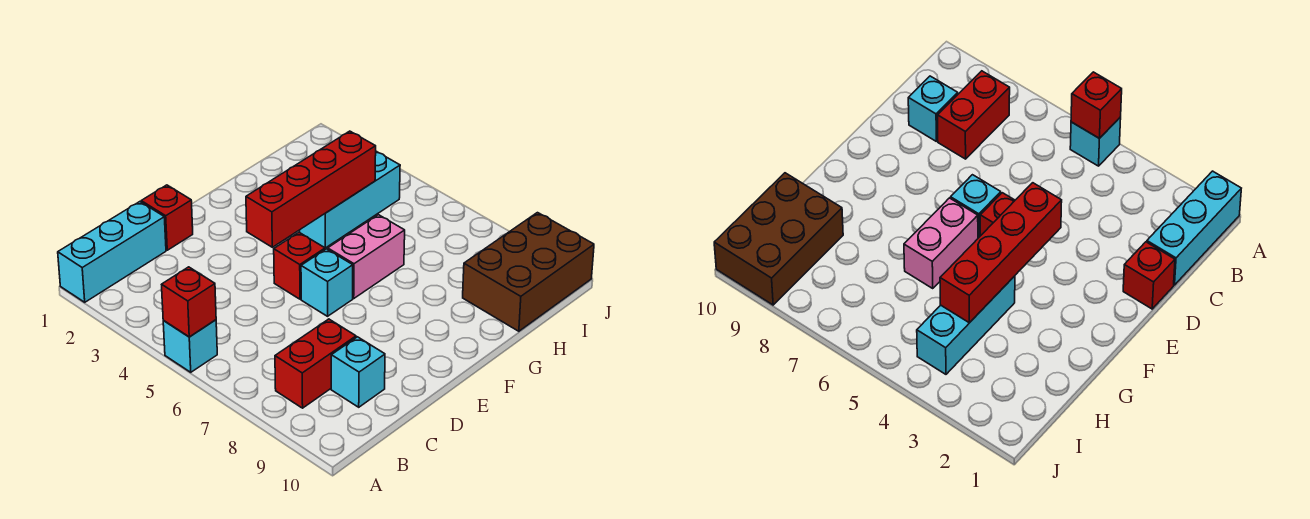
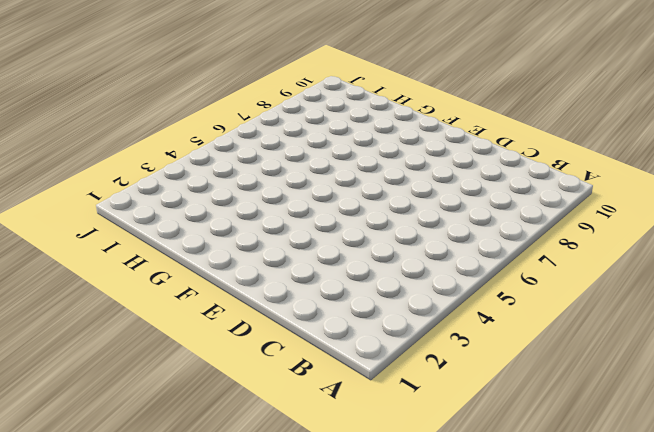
none -> cyan 1x3 brick [58,202,166,302]
none -> cyan 1x1 brick [163,320,217,372]
none -> red 1x2 brick [275,319,356,408]

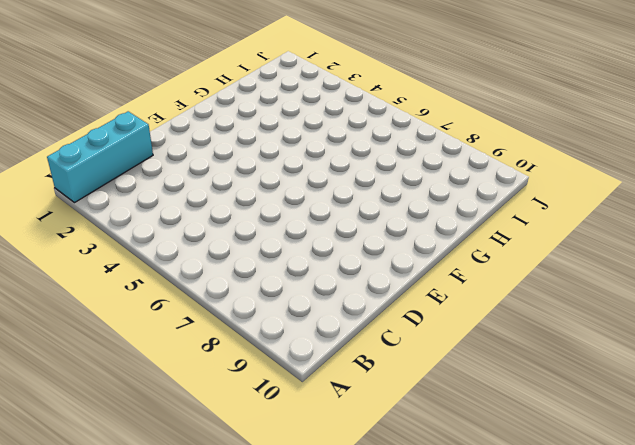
none -> cyan 1x1 brick [163,320,217,372]
none -> red 1x2 brick [275,319,356,408]
none -> cyan 1x1 brick [331,337,385,407]

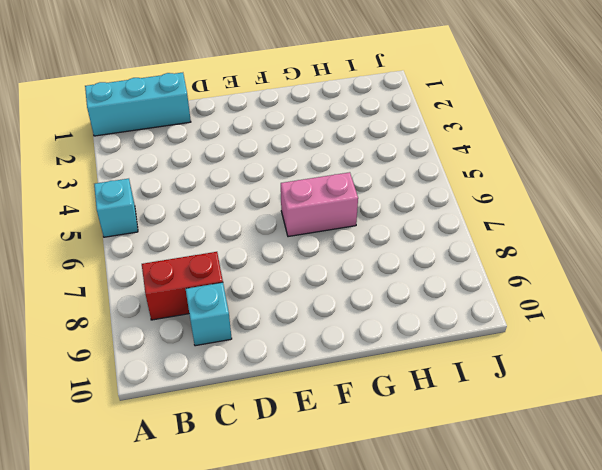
none -> red 1x1 brick [141,185,193,250]
none -> red 1x1 brick [274,232,325,299]
none -> cyan 1x1 brick [301,249,353,316]

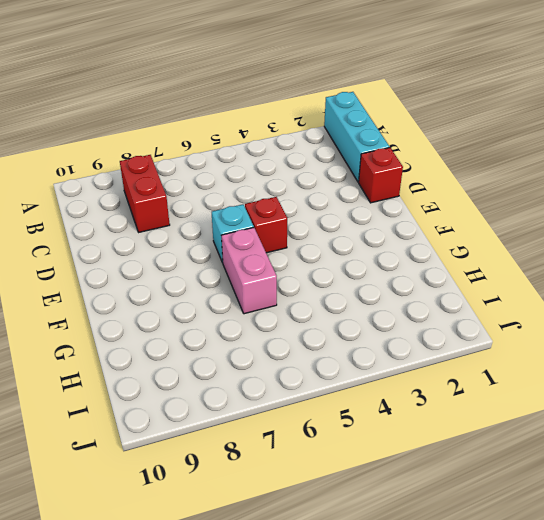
none -> cyan 1x1 brick [163,320,217,372]
none -> cyan 1x1 brick [331,337,385,407]
none -> cyan 1x3 brick [300,151,400,248]

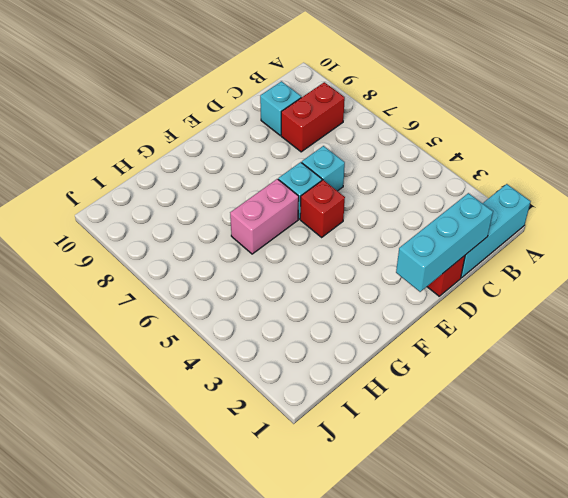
cyan 1x3 brick [396,193,493,292] -> cyan 1x3 brick moved to [300,151,400,248]
cyan 1x1 brick [302,146,345,191] -> cyan 1x1 brick moved to [163,320,217,372]
none -> brown 2x3 brick [463,213,594,331]
none -> red 1x1 brick [162,267,216,337]
none -> red 1x4 brick [246,131,376,247]

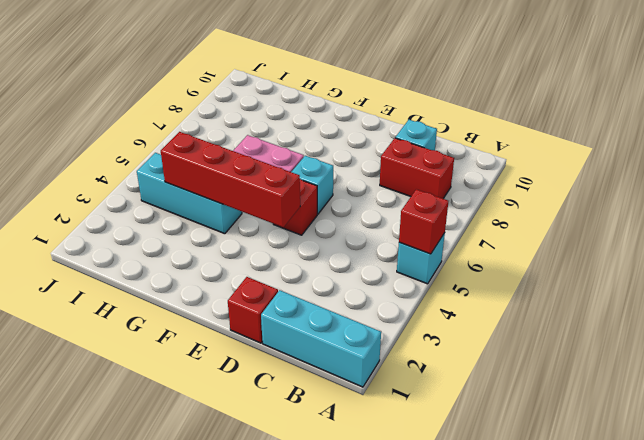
none -> brown 2x3 brick [463,213,594,331]

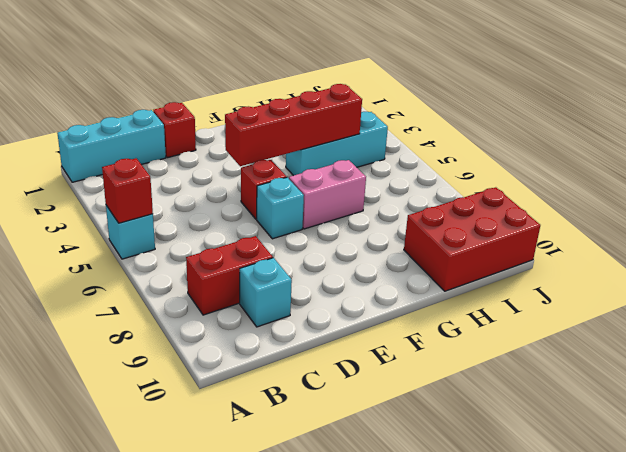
red 2x3 brick [404,187,540,291] -> brown 2x3 brick [463,213,594,331]

